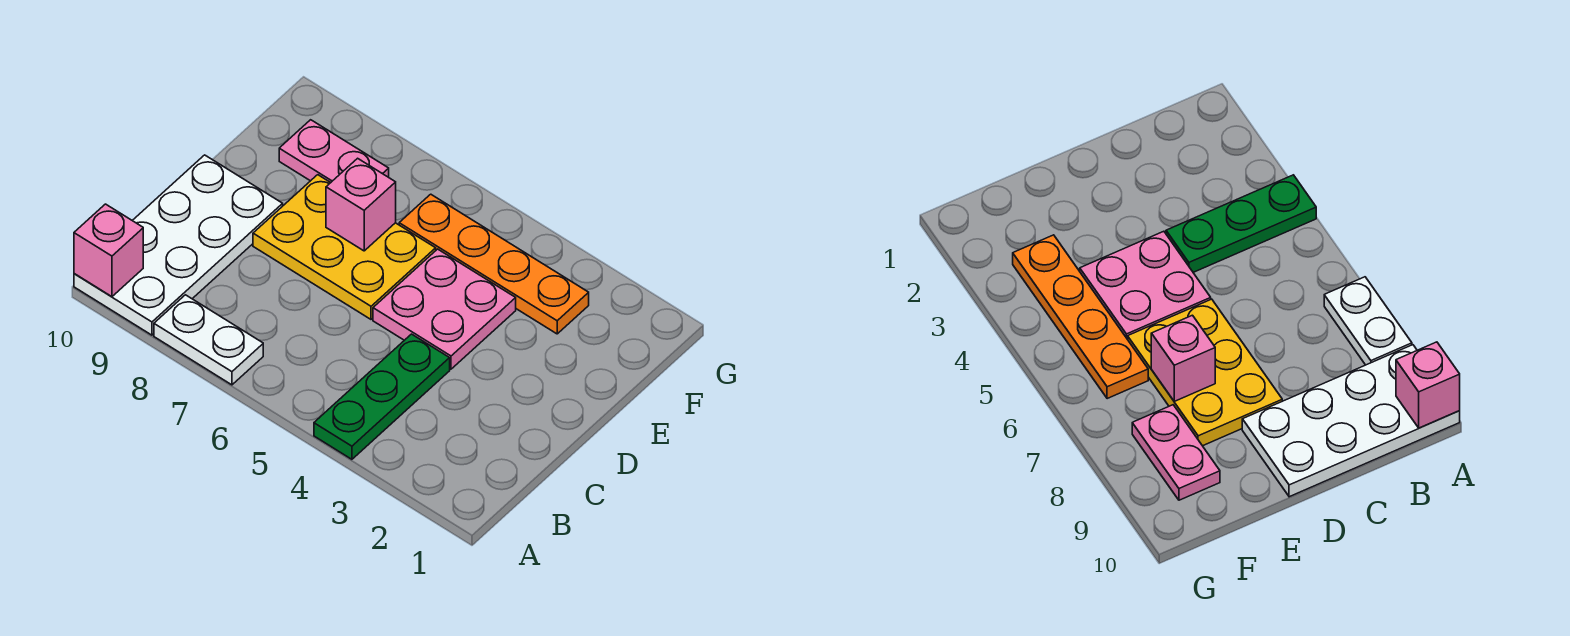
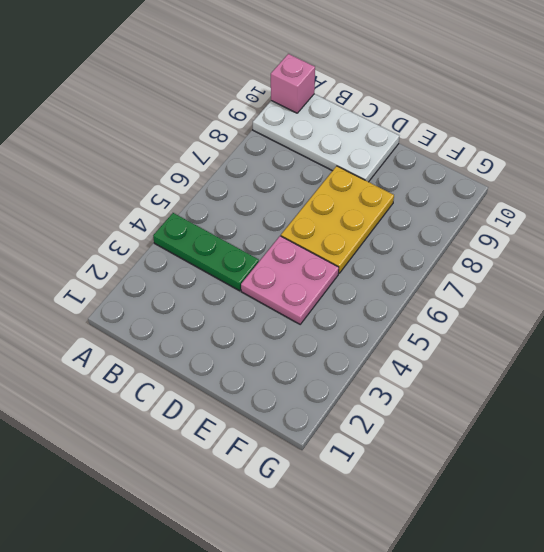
none -> white 1x2 plate [154,295,263,385]
none -> orange 1x4 plate [399,194,589,334]

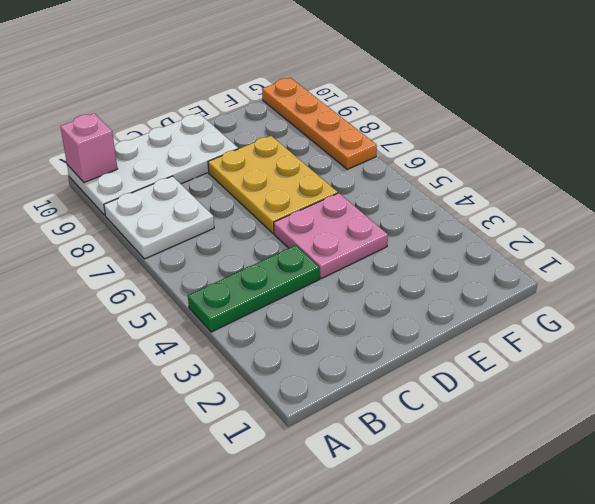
white 2x2 plate [104,176,214,259] -> white 1x2 plate [154,295,263,385]
orange 1x4 plate [262,78,377,169] -> orange 1x4 plate moved to [399,194,589,334]
none -> pink 1x2 plate [279,120,389,182]
none -> pink 1x1 brick [326,158,396,251]

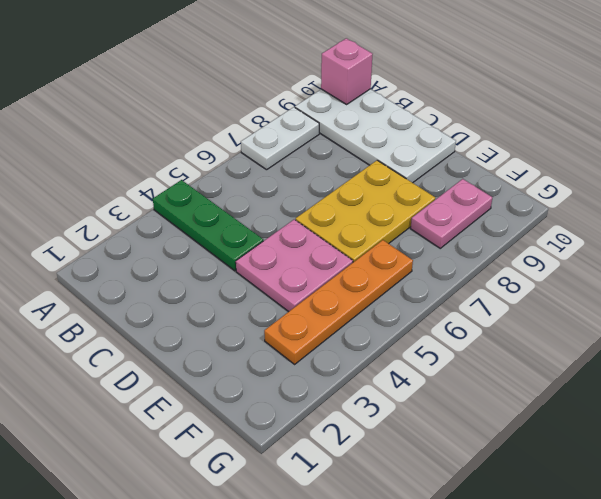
none -> pink 1x1 brick [326,158,396,251]

